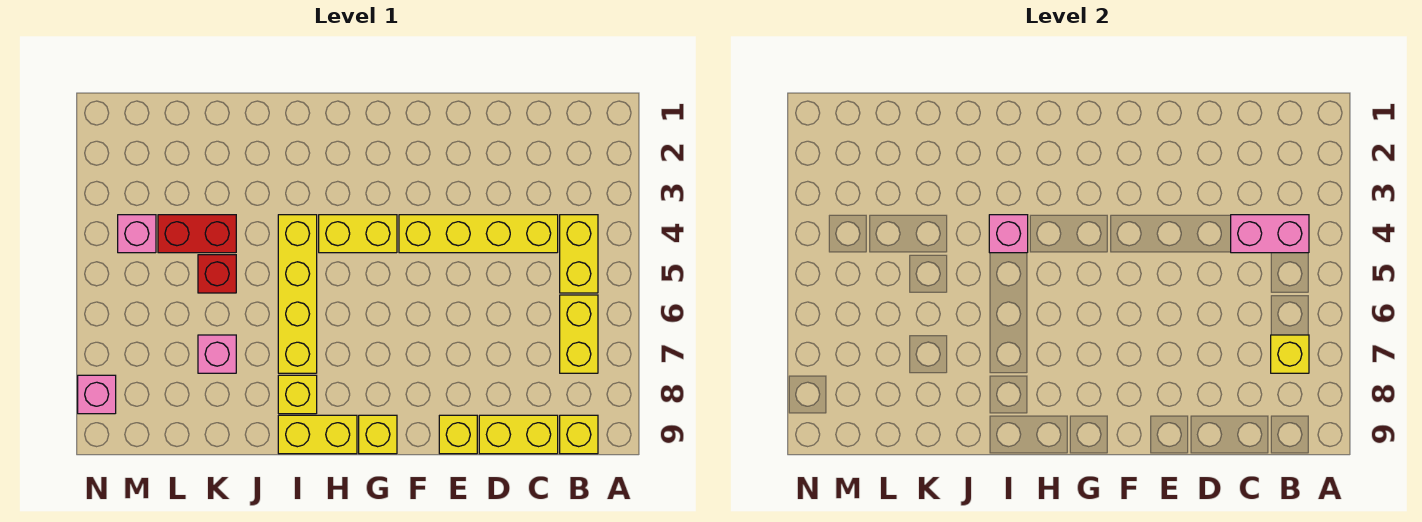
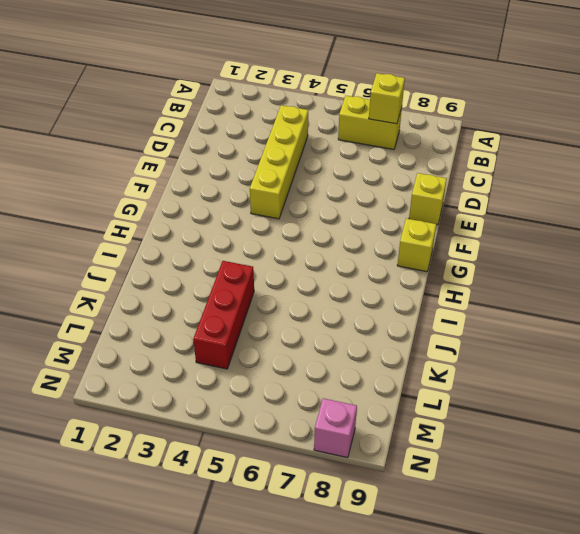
red 1x3 brick [193,261,254,369] -> red 1x2 brick [158,215,236,253]
none -> yellow 1x2 brick [560,215,598,293]
none -> yellow 1x1 brick [560,415,598,454]
none -> yellow 1x2 brick [479,415,558,454]

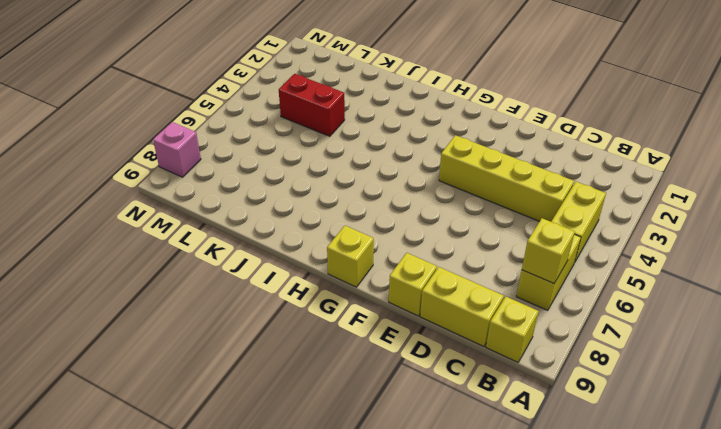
none -> yellow 1x2 brick [319,215,397,253]
none -> yellow 1x2 brick [278,415,357,454]
none -> yellow 1x4 brick [278,215,317,373]

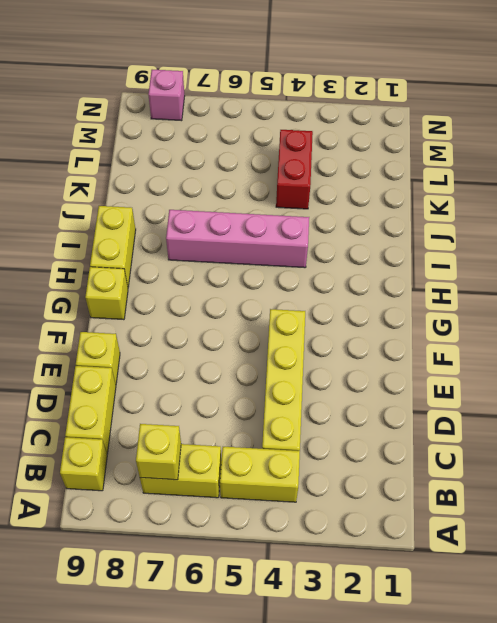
pink 1x4 brick [166,210,309,268] -> yellow 1x4 brick [278,215,317,373]
none -> yellow 1x2 brick [319,215,397,253]
none -> yellow 1x1 brick [278,375,317,414]
none -> red 1x1 brick [198,255,236,293]

